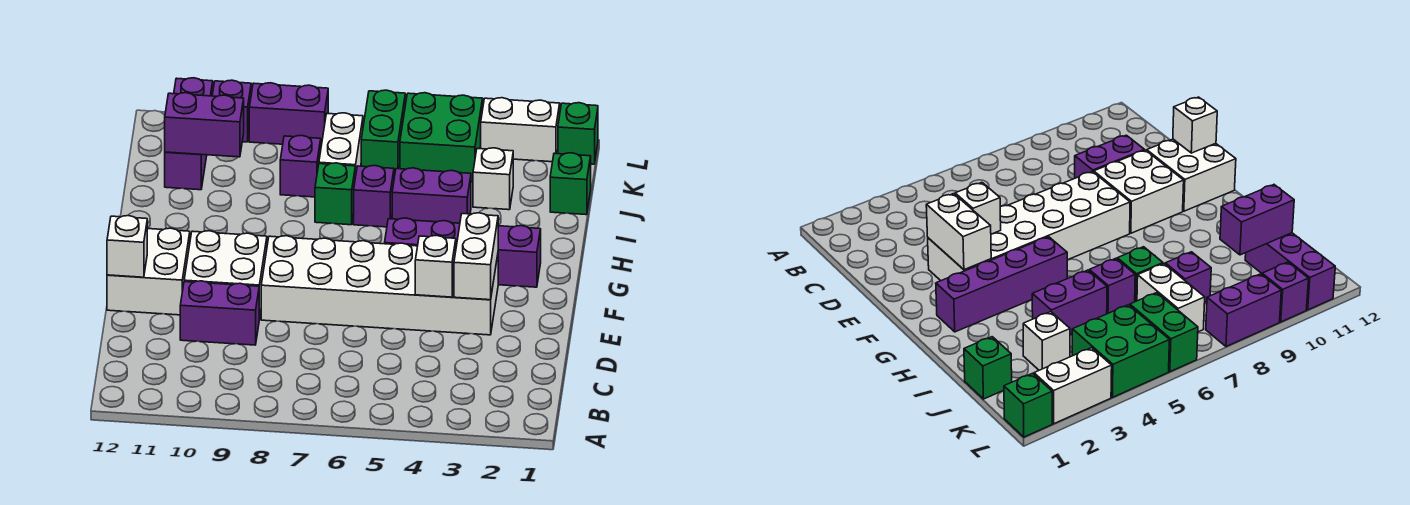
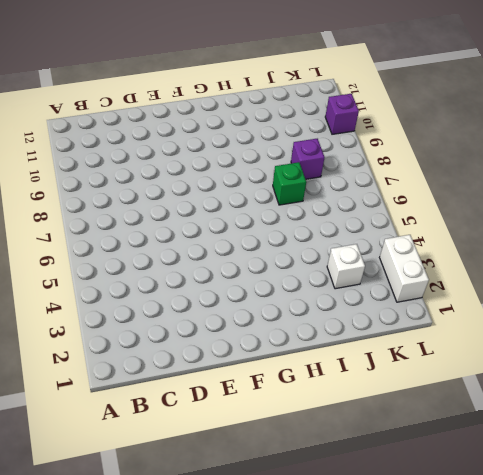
none -> purple 1x2 brick [180,281,259,345]
none -> white 2x6 brick [261,236,498,335]
none -> white 2x2 brick [184,231,267,320]

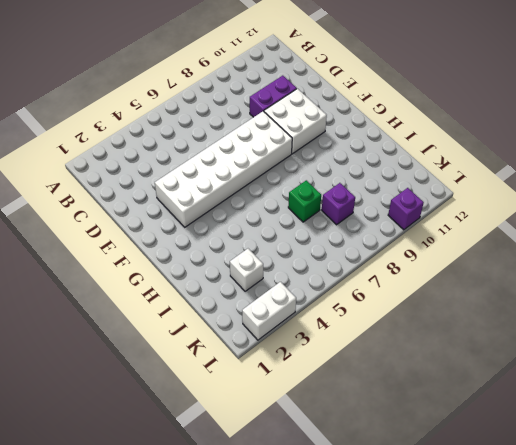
none -> white 2x2 brick [107,228,190,315]
none -> purple 1x4 brick [385,218,541,287]
none -> purple 1x2 brick [392,168,471,223]

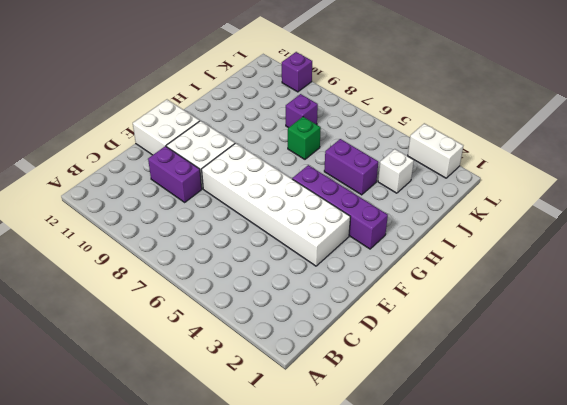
none -> purple 1x1 brick [354,166,394,227]
none -> green 1x1 brick [550,153,591,215]
none -> white 1x2 brick [319,113,363,178]

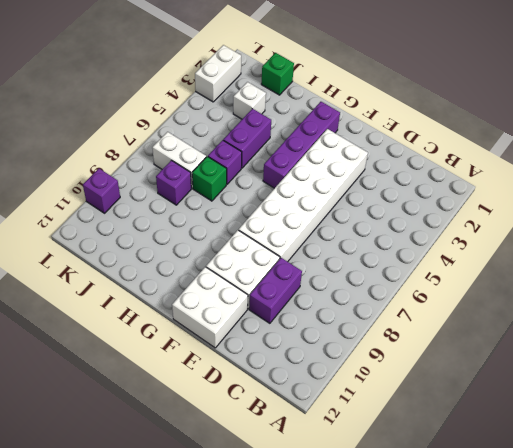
none -> purple 1x3 brick [165,78,213,190]
none -> green 2x2 brick [400,93,483,182]
none -> green 1x2 brick [361,90,405,177]

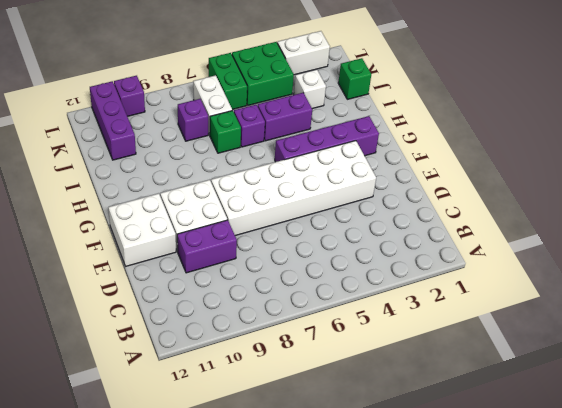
none -> green 1x1 brick [558,103,598,164]
none -> purple 1x2 brick [249,83,328,146]
none -> white 1x2 brick [454,213,498,300]

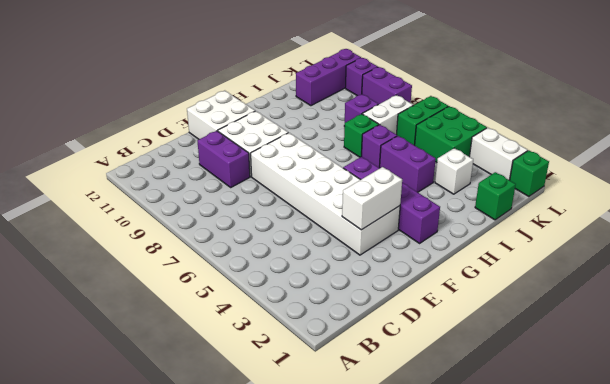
none -> white 1x1 brick [415,235,456,297]
none -> white 1x1 brick [107,216,147,277]
none -> purple 1x2 brick [165,93,244,157]

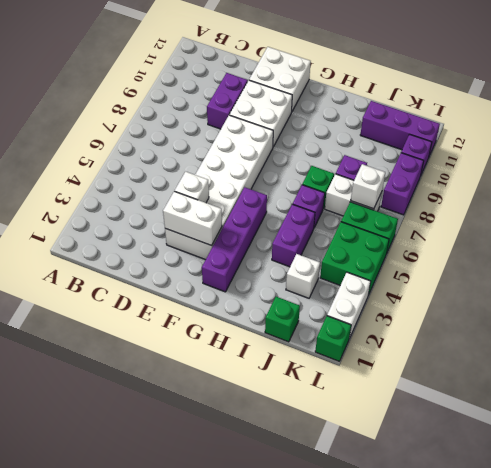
white 1x1 brick [351,164,385,209] -> white 1x1 brick moved to [107,216,147,277]
none -> purple 1x2 brick [165,93,244,157]

